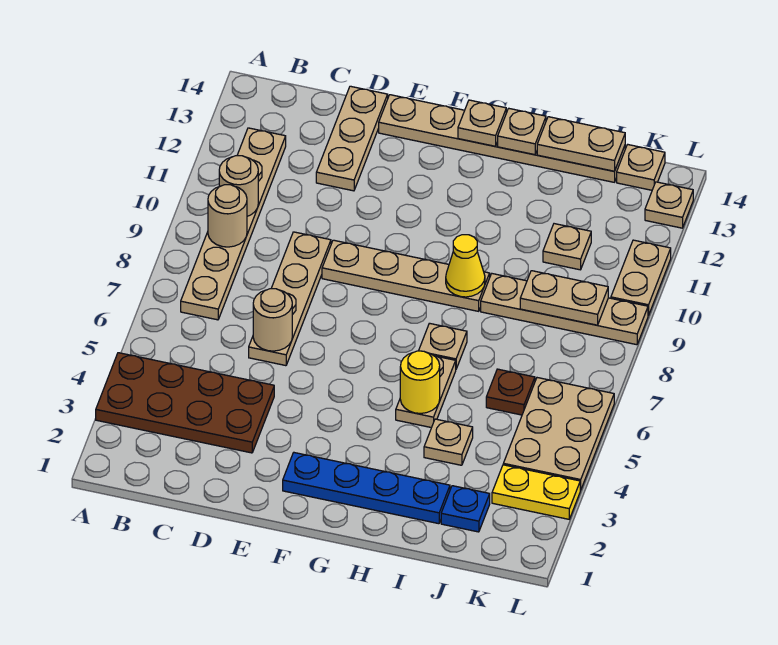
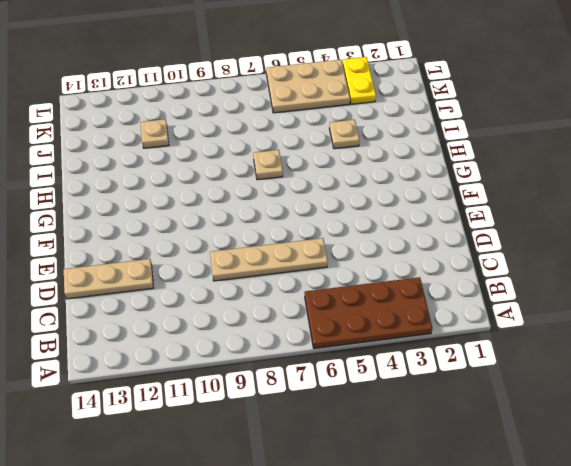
brown 2x4 plate [305,277,432,348] -> brown 2x4 plate turned to [96,353,274,453]
none -> tan 1x6 plate [181,128,286,320]
none -> tan 1x4 plate [322,240,490,311]
none -> tan 1x6 plate [379,95,625,182]

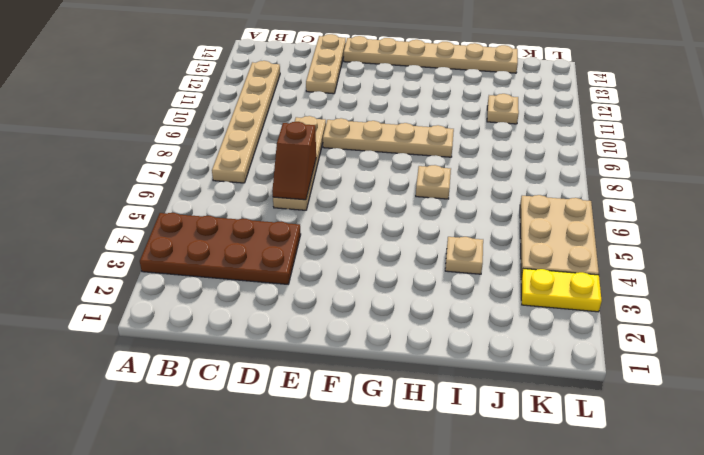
brown 1x2 slope [272,122,316,200] -> tan 1x1 round brick [253,289,292,351]
none -> blue 1x4 plate [283,453,450,524]
none -> tan 1x2 plate [396,356,456,428]
none -> tan 1x4 plate [481,274,648,345]

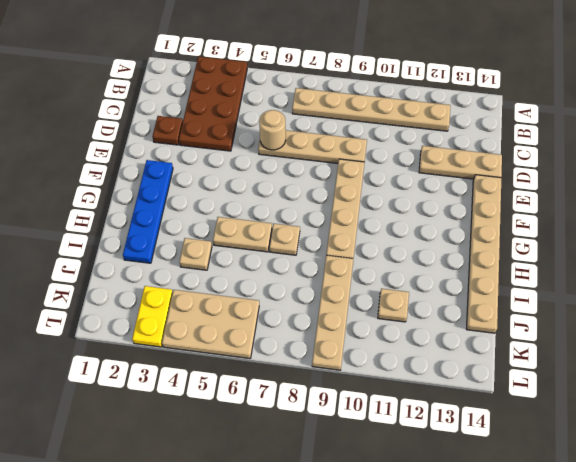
brown 1x1 plate [152,116,183,145] -> brown 1x1 plate moved to [486,369,535,415]
none -> blue 1x1 plate [441,486,490,532]
none -> tan 1x1 plate [617,144,665,190]
none -> tan 1x2 plate [611,240,671,316]

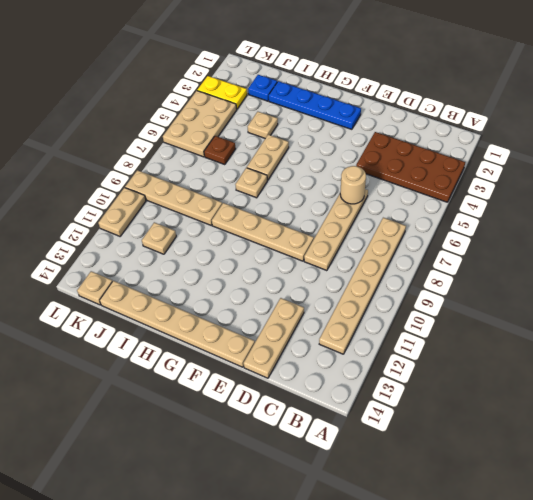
none -> tan 1x1 plate [645,182,693,228]
none -> tan 1x1 round brick [208,185,247,247]
none -> tan 1x1 round brick [219,156,258,216]

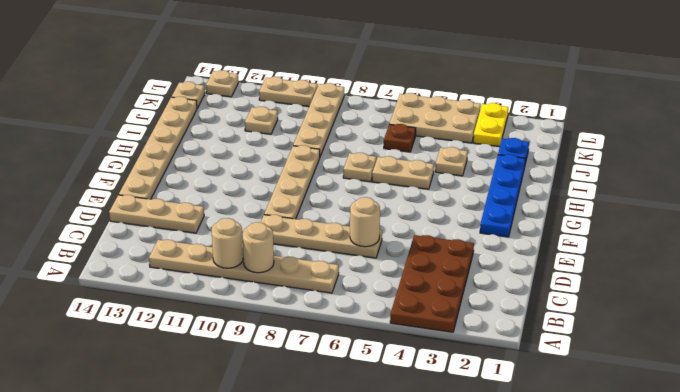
none -> tan 1x1 plate [458,100,506,146]
none -> yellow 1x1 round brick [400,351,440,413]
none -> yellow 1x1 cone [446,235,485,297]

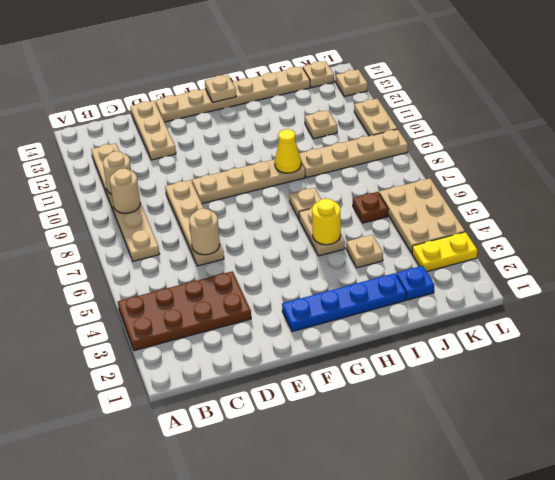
none -> tan 1x1 plate [498,108,546,155]
none -> tan 1x2 plate [537,117,625,171]
none -> tan 1x2 plate [520,271,608,325]

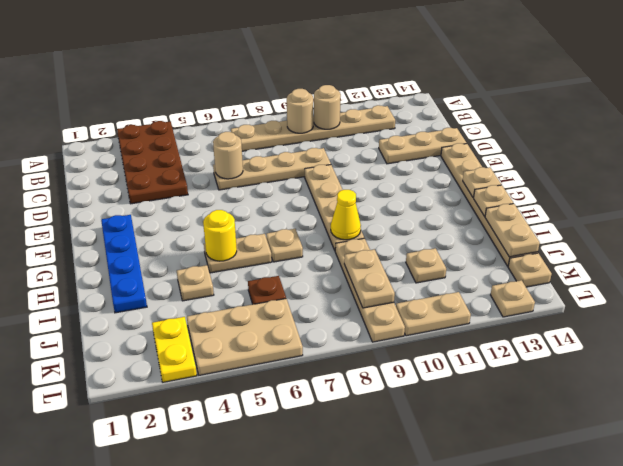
none -> blue 1x1 plate [441,486,490,532]

